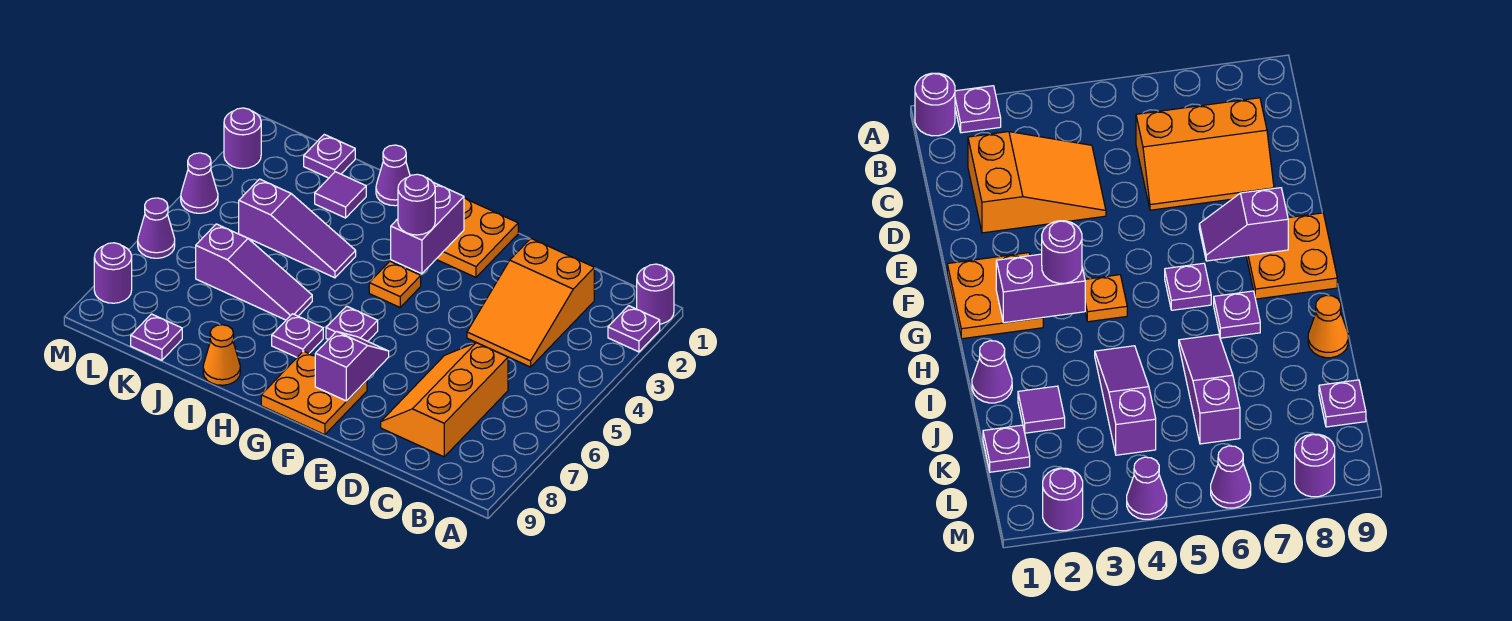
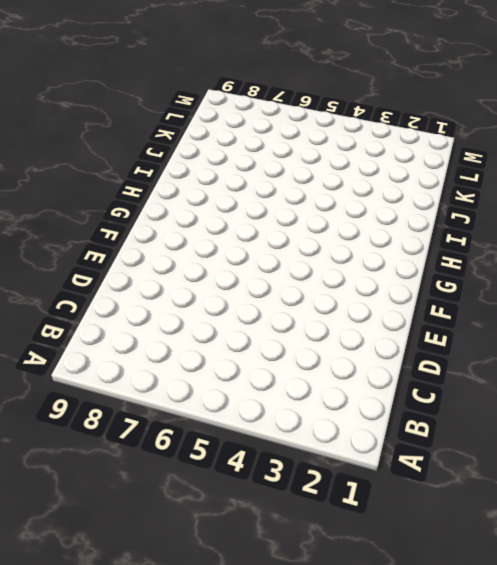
none -> purple 1x1 round brick [637,264,674,324]
none -> purple 1x1 plate [608,306,660,352]
none -> orange 2x3 slope [467,239,594,367]

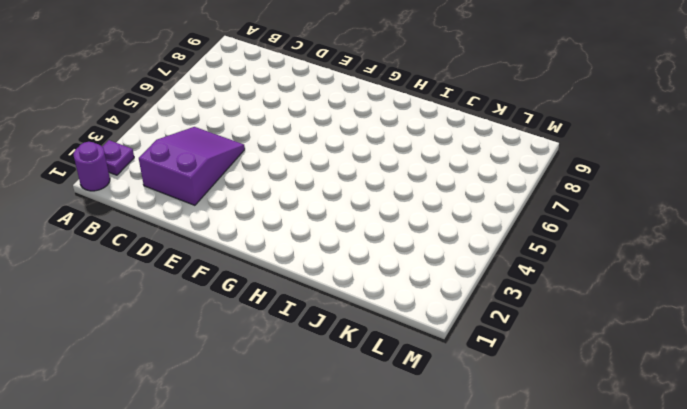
purple 2x3 slope [139,127,245,205] -> orange 2x3 slope [467,239,594,367]
none -> orange 2x3 slope [381,343,508,457]
none -> orange 2x2 plate [436,198,518,277]
none -> orange 2x2 plate [261,351,367,435]

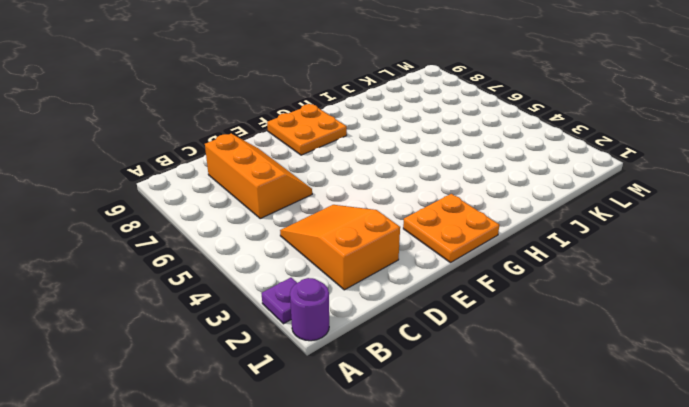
none -> orange 1x1 plate [369,261,421,307]
none -> purple 1x1 plate [326,306,378,341]
none -> purple 1x1 plate [272,314,323,357]

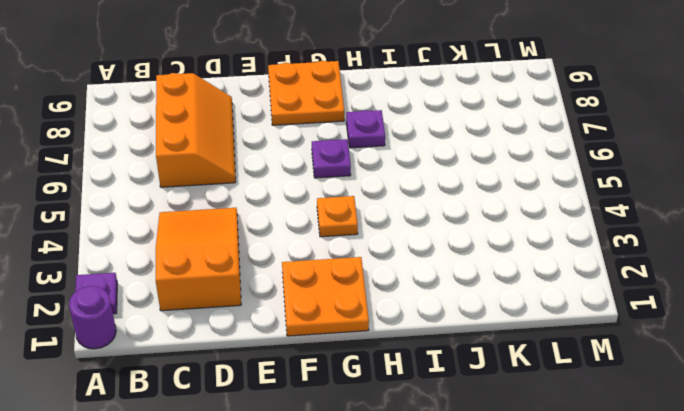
none -> purple 1x1 cone [376,145,410,206]
none -> purple 1x3 slope [239,179,356,278]
none -> purple 1x3 slope [196,224,312,320]

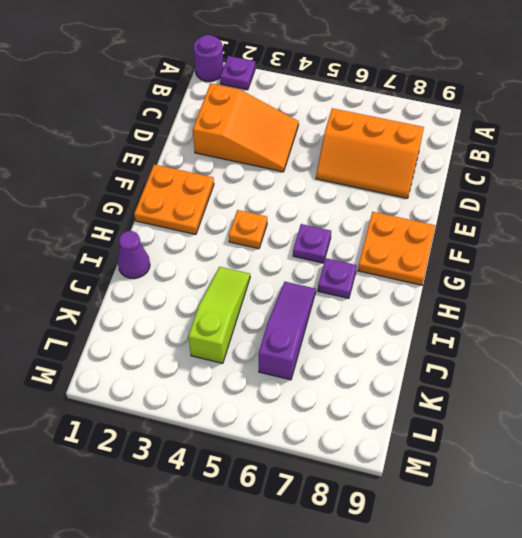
lime 1x3 slope [188,267,250,363] -> purple 1x3 slope [239,179,356,278]
none -> orange 1x1 cone [203,325,240,385]
none -> purple 1x1 tile [315,172,366,218]
none -> purple 1x1 plate [304,134,355,178]

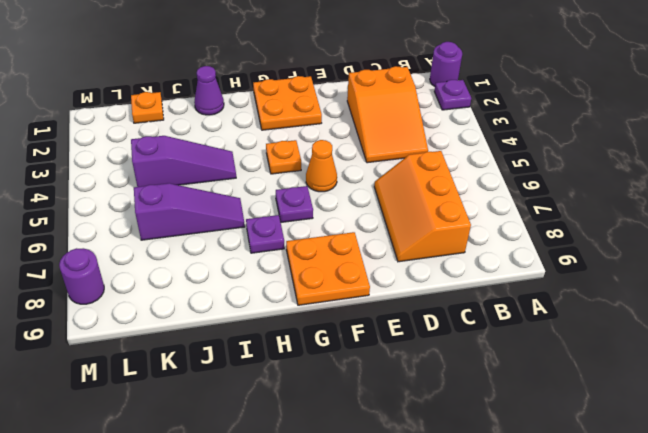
orange 1x1 cone [306,140,337,192] -> orange 1x1 cone moved to [203,325,240,385]
orange 1x1 plate [131,92,164,123] -> purple 1x1 plate [304,134,355,178]
none -> purple 1x1 tile [315,172,366,218]
none -> purple 1x1 plate [131,314,182,360]
none -> purple 1x1 round brick [224,108,261,169]

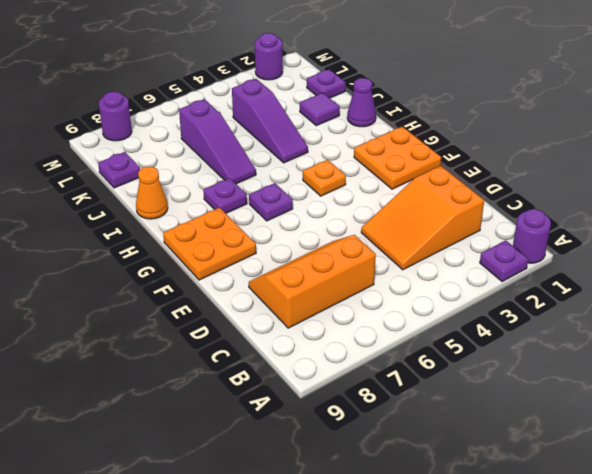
none -> purple 1x1 cone [181,153,218,213]
none -> purple 1x1 cone [138,198,175,258]
none -> purple 1x2 slope [315,331,389,401]

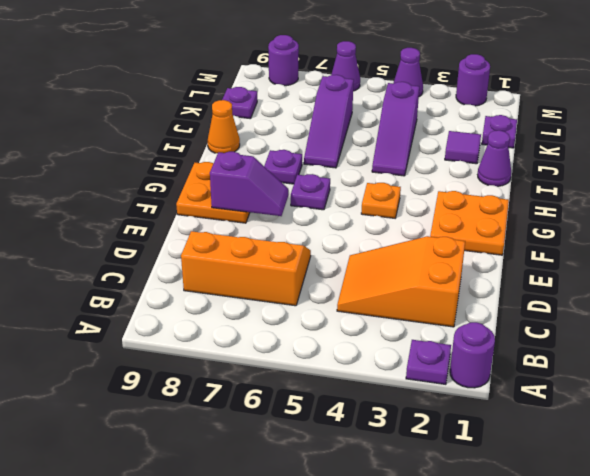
none -> purple 1x2 brick [391,182,464,274]
none -> purple 1x1 round brick [398,174,435,235]

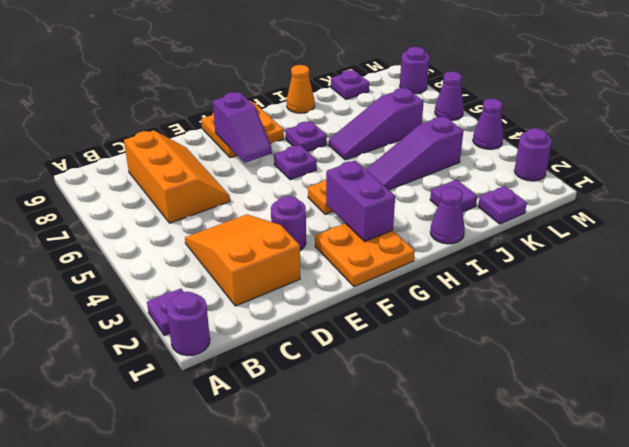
purple 1x1 round brick [271,196,306,250] -> purple 1x1 round brick moved to [398,174,435,235]

